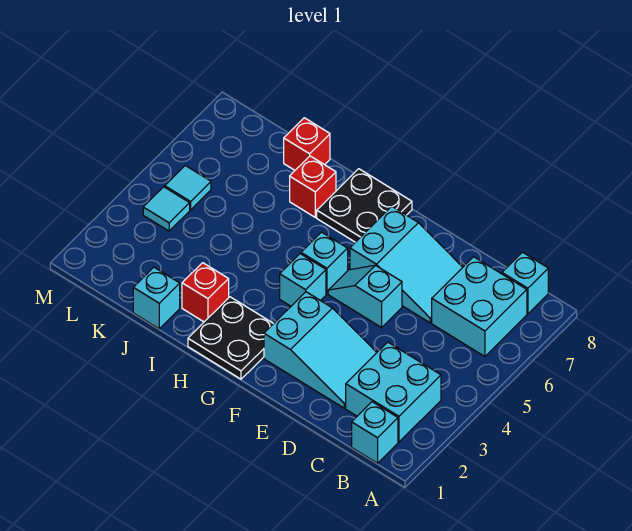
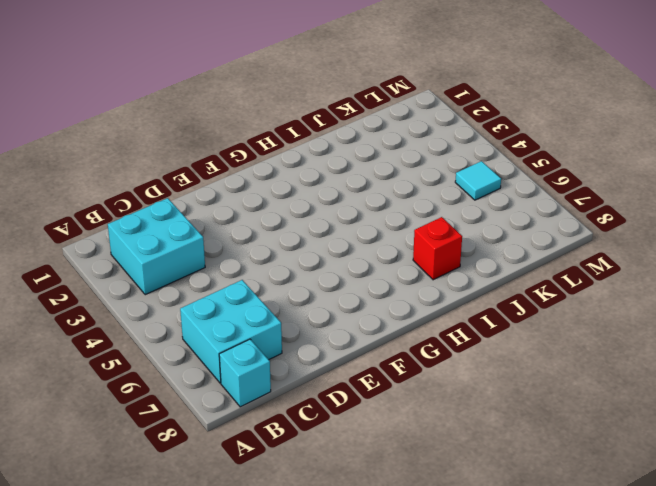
none -> cyan 1x1 brick [352,402,398,463]
none -> cyan 2x3 slope [264,292,377,408]
none -> cyan 2x3 slope [350,206,463,323]

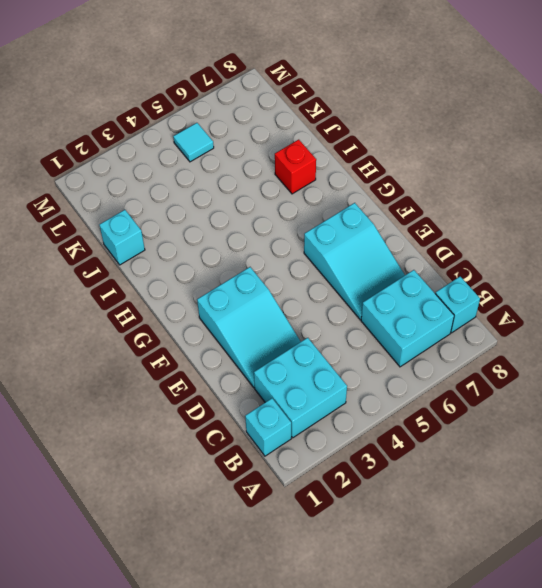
none -> cyan 1x2 slope [328,265,402,327]
none -> black 2x2 plate [188,297,273,379]
none -> cyan 1x1 brick [280,254,326,306]

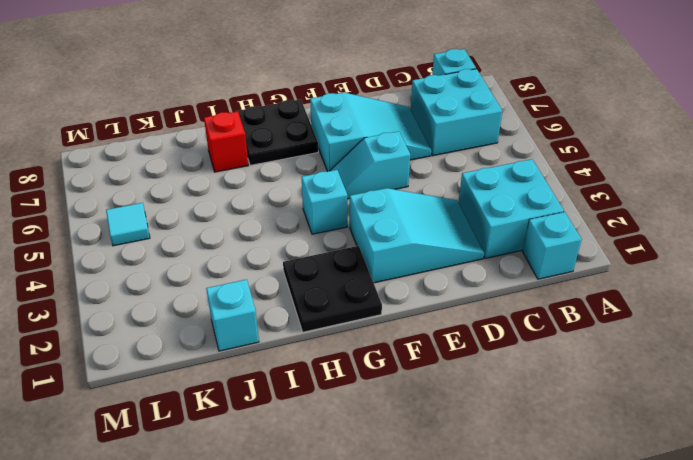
none -> cyan 1x1 brick [301,232,348,294]
none -> red 1x1 brick [182,263,229,322]
none -> red 1x1 brick [284,118,330,170]

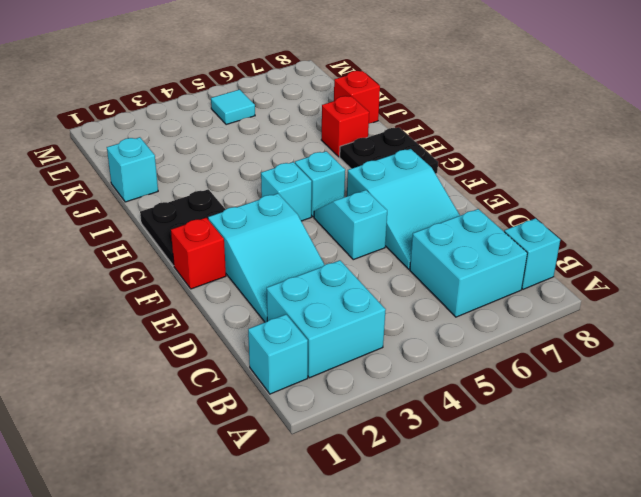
red 1x1 brick [171,218,226,289] -> red 1x1 brick moved to [182,263,229,322]
none -> cyan 1x1 tile [143,187,190,231]

